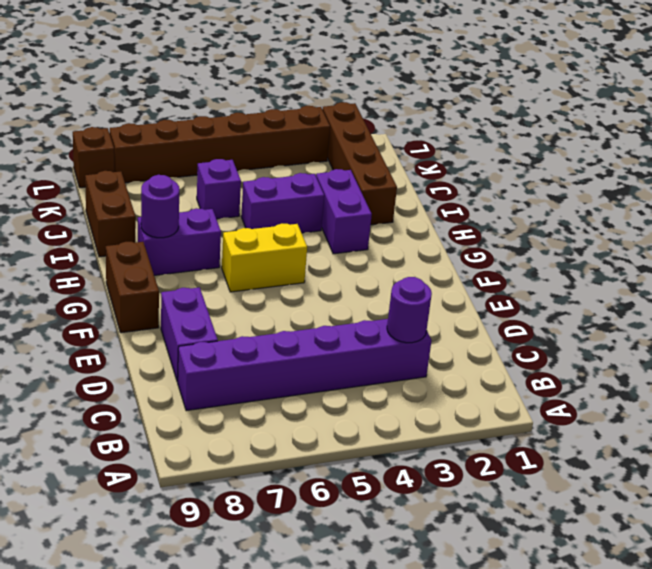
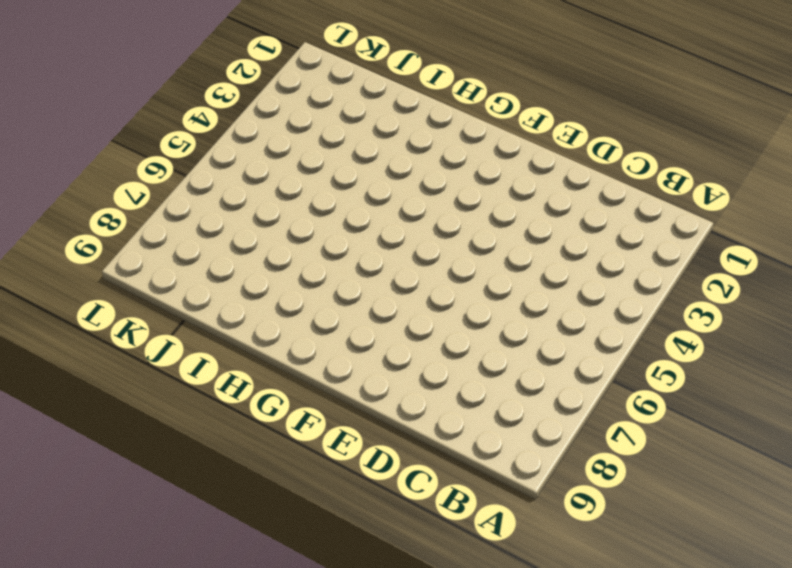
none -> purple 1x6 brick [178,319,432,411]
none -> purple 1x2 brick [161,287,218,382]
none -> brown 1x2 brick [106,242,159,333]

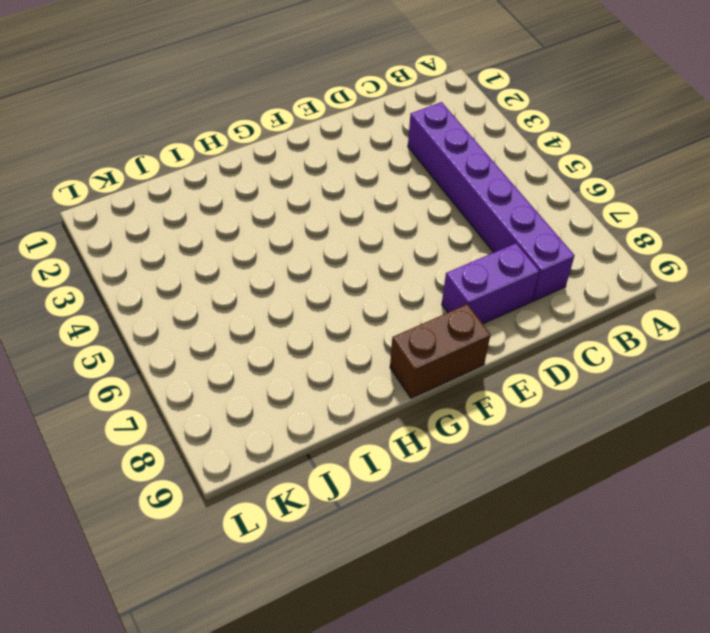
none -> yellow 1x2 brick [222,224,307,292]
none -> purple 1x2 brick [316,169,372,254]
none -> purple 1x2 brick [138,208,221,275]

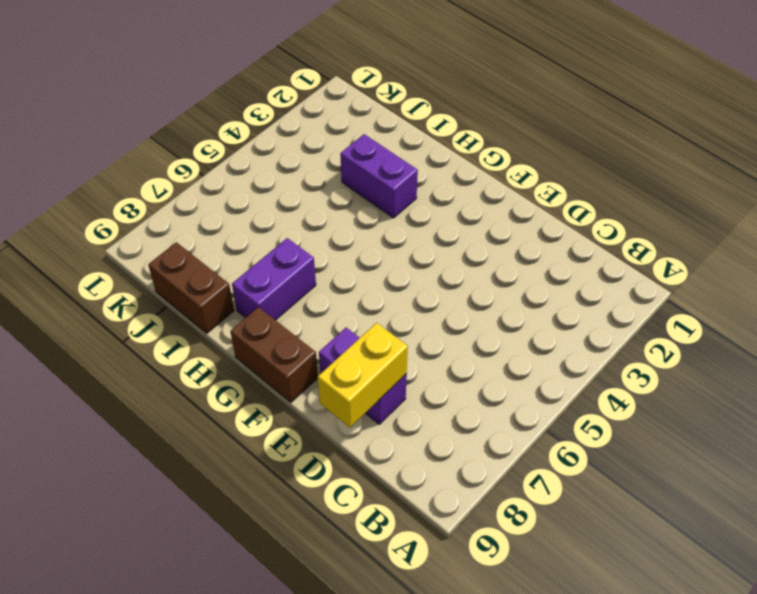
yellow 1x2 brick [318,323,408,427] -> yellow 1x2 brick moved to [222,224,307,292]
none -> purple 1x6 brick [178,319,432,411]
none -> brown 1x4 brick [322,102,397,225]
none -> purple 1x2 brick [241,173,324,233]

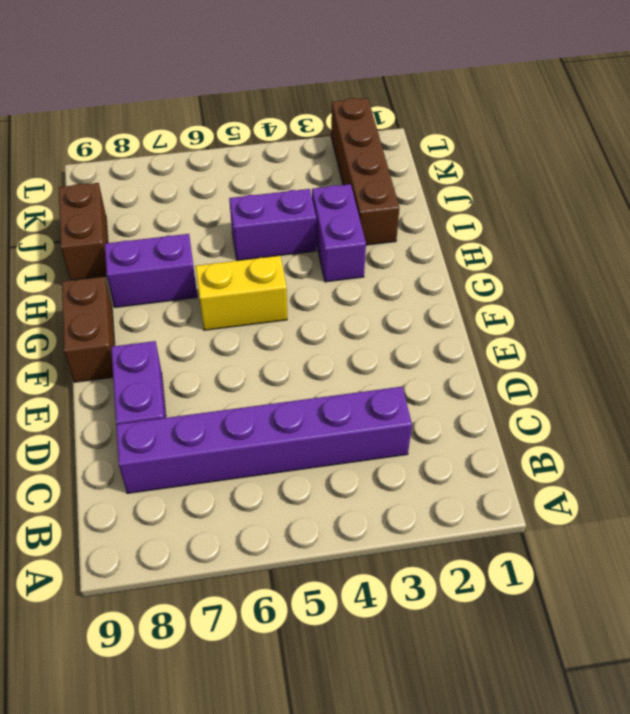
none -> purple 1x1 brick [197,159,241,219]
none -> brown 1x6 brick [110,106,330,183]
none -> brown 1x1 brick [73,127,114,188]

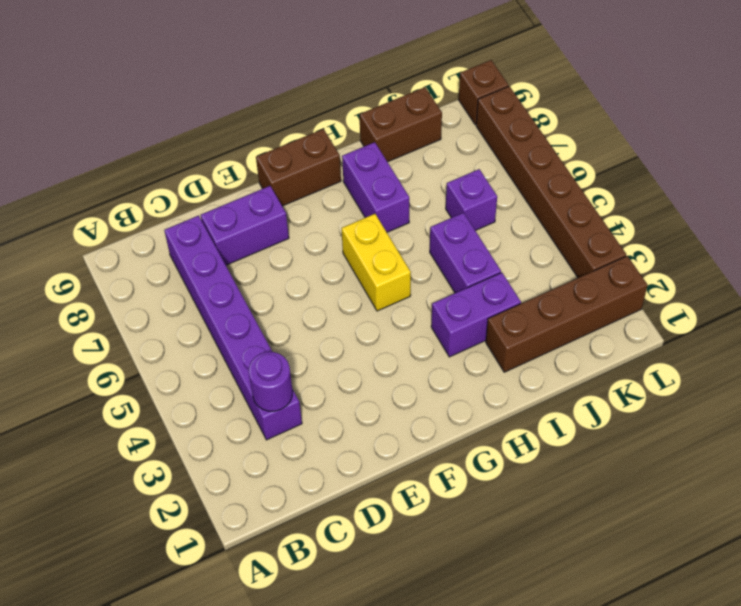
none -> purple 1x1 round brick [141,175,179,238]

